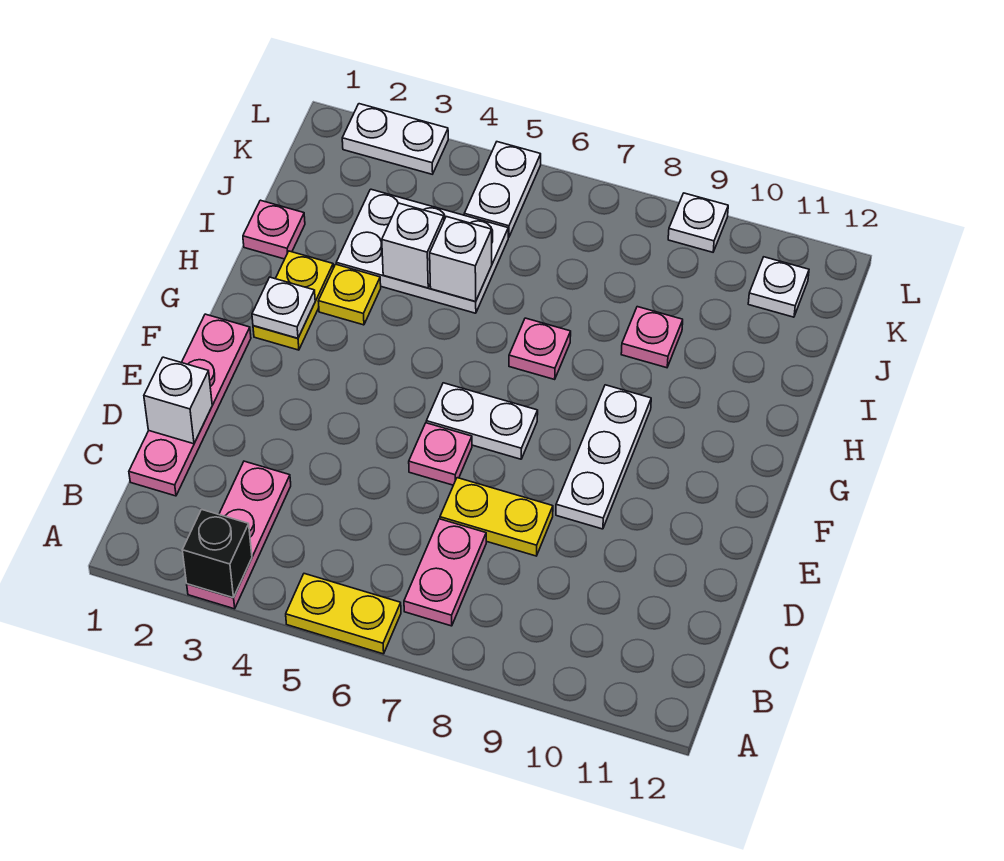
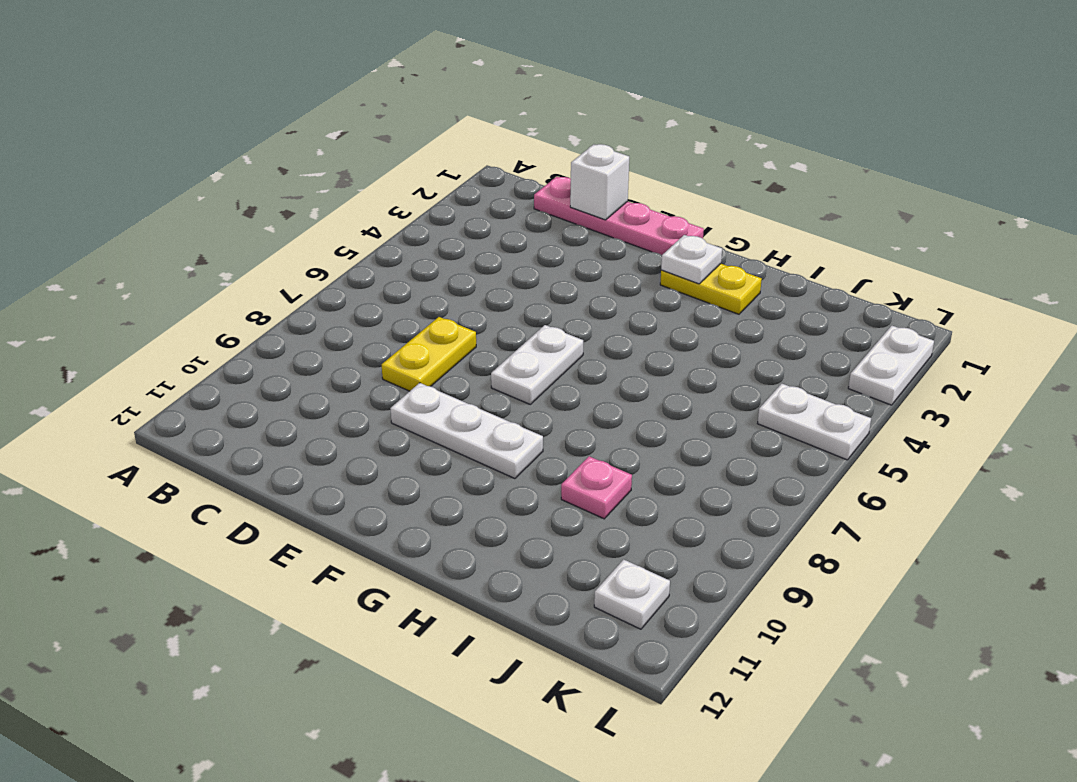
none -> pink 1x3 plate [187,461,291,609]
none -> yellow 1x2 plate [286,574,401,654]
none -> pink 1x2 plate [404,519,486,626]

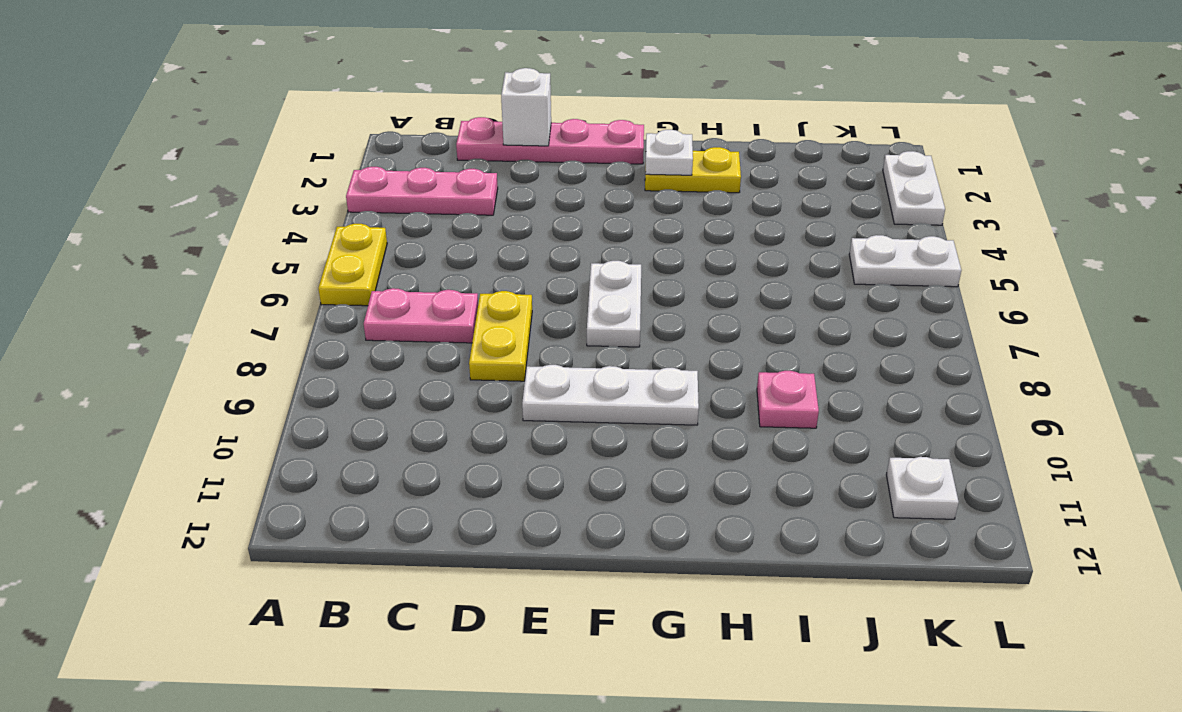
none -> pink 1x1 plate [409,423,472,485]
none -> yellow 1x1 plate [318,264,381,325]
none -> pink 1x1 plate [509,318,571,379]

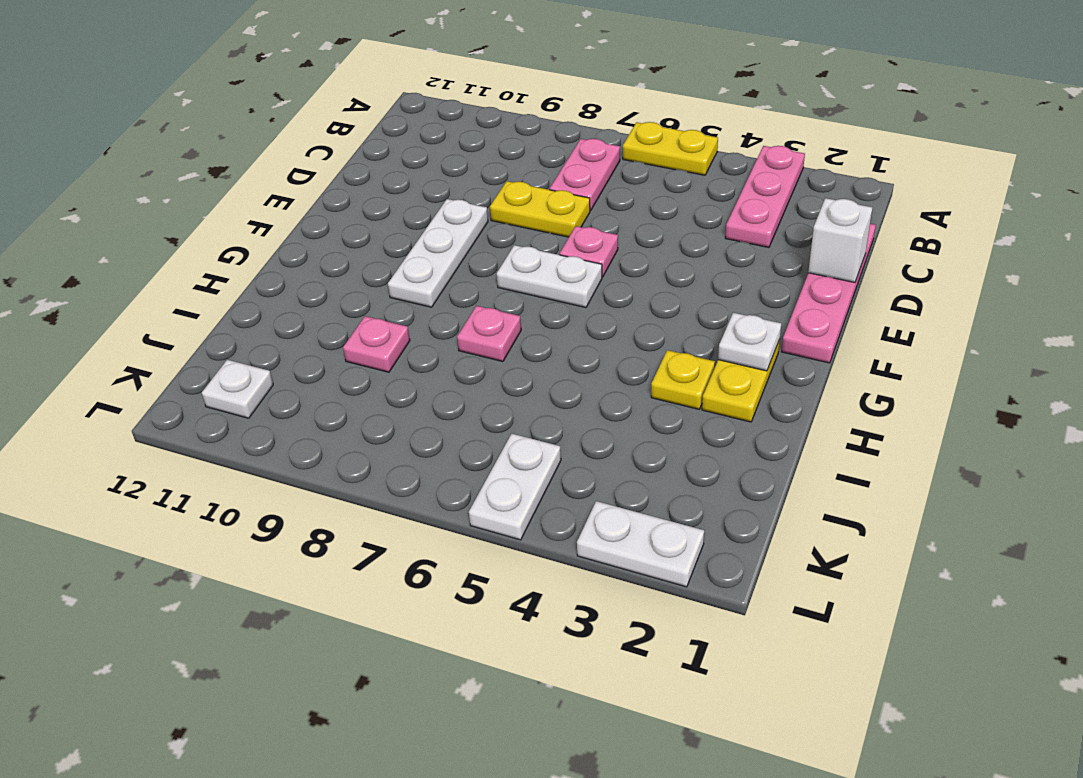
none -> pink 1x1 plate [243,200,305,259]
none -> white 2x3 plate [336,189,508,313]
none -> white 1x1 plate [668,193,728,252]

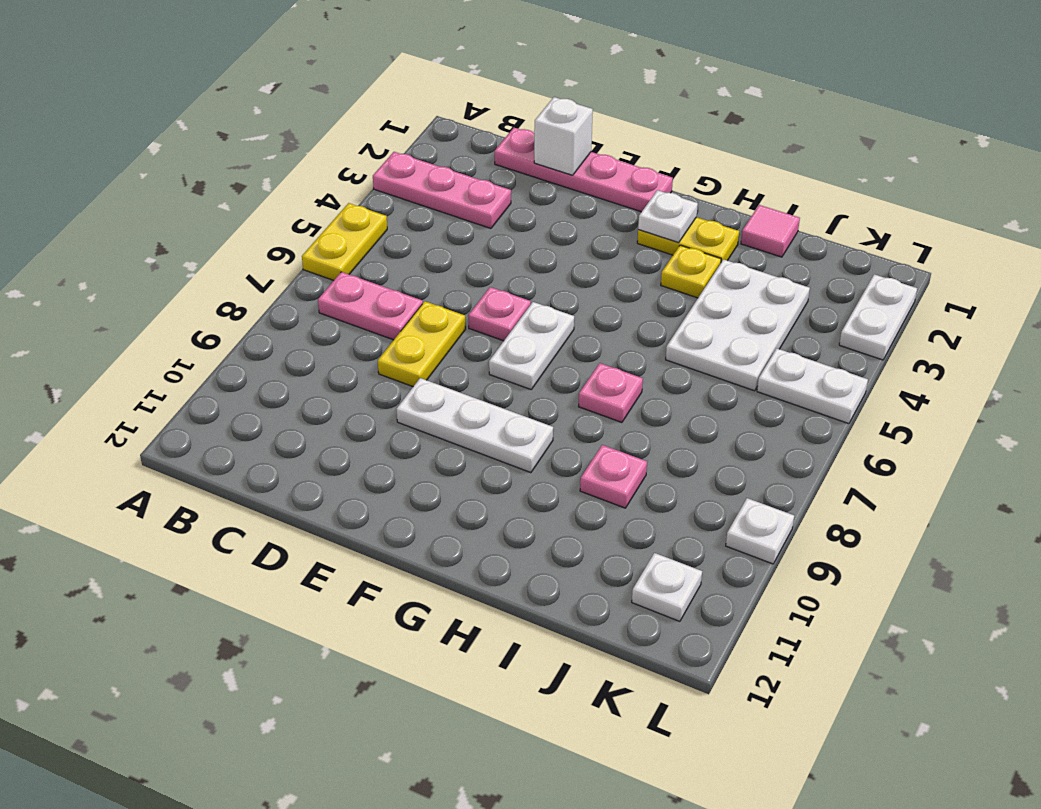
pink 1x1 tile [741,205,800,257] -> pink 1x1 plate [243,200,305,259]
none -> black 1x1 brick [182,510,252,598]
none -> white 1x1 brick [382,203,444,288]
none -> white 1x1 brick [430,217,492,301]

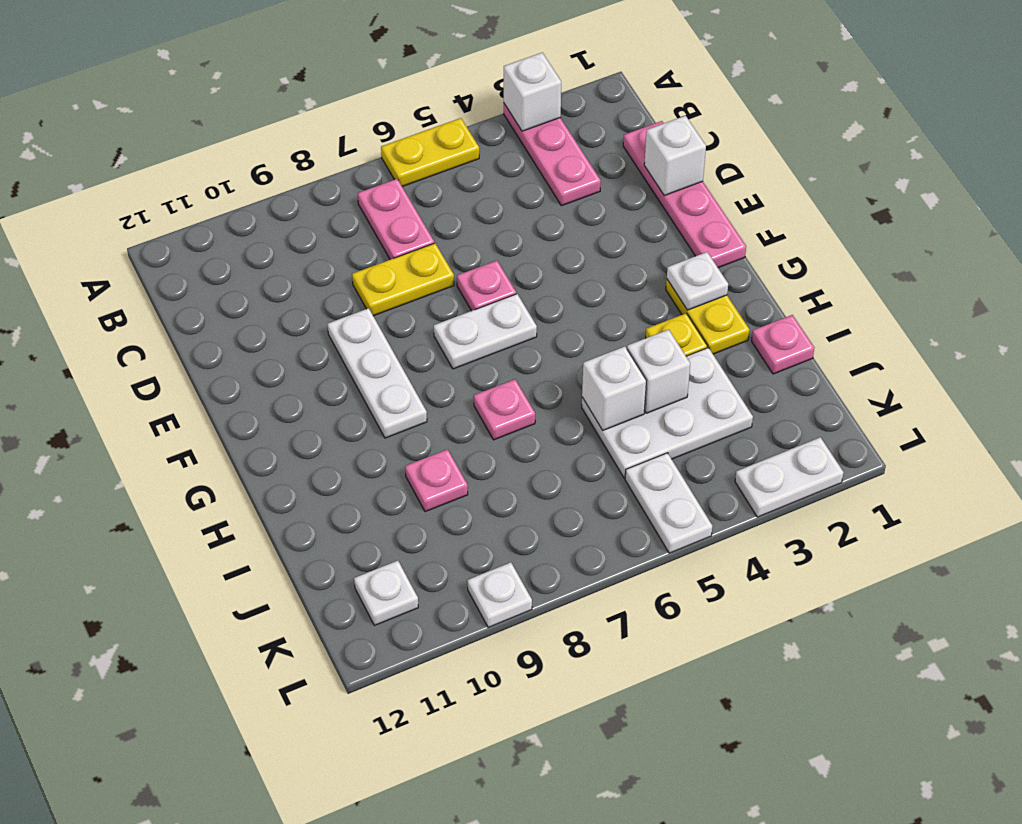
white 1x1 brick [504,53,561,131] -> black 1x1 brick [182,510,252,598]

